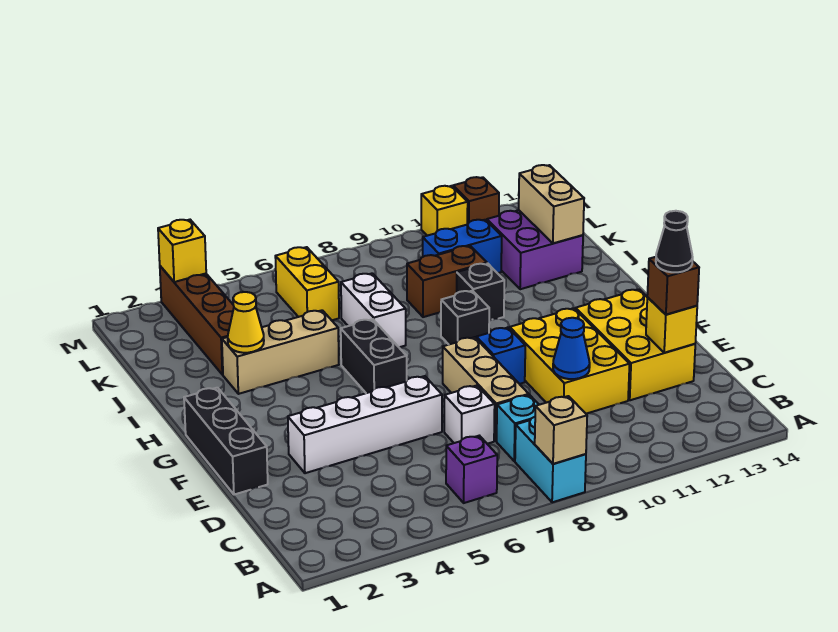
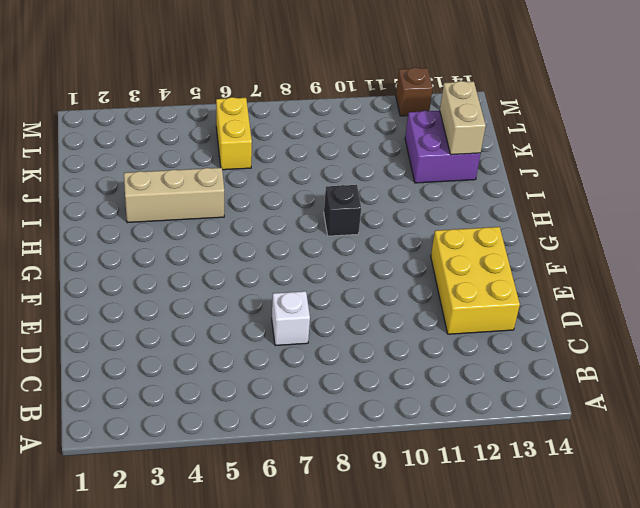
none -> cyan 1x2 brick [515,417,586,502]
none -> purple 1x1 brick [446,436,497,503]
none -> cyan 1x1 brick [497,395,539,461]
none -> tan 1x3 brick [443,337,529,441]

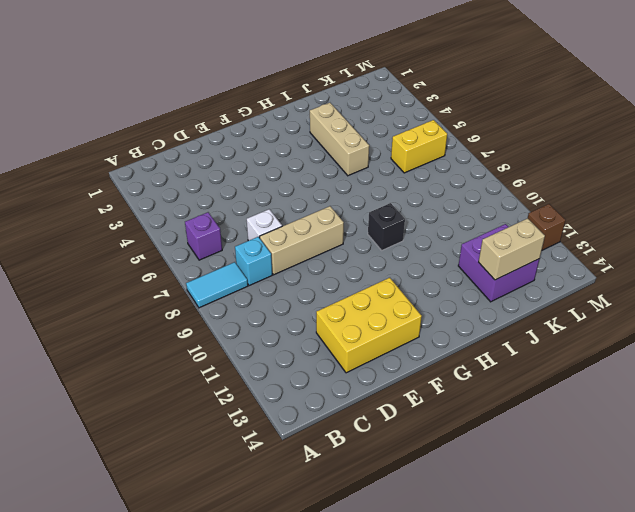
cyan 1x2 tile [186,262,248,308] -> cyan 1x2 brick [515,417,586,502]
none -> yellow 2x3 brick [510,308,630,414]
none -> black 1x3 brick [184,388,268,495]
none -> white 1x4 brick [288,376,442,473]
none -> blue 1x1 brick [476,328,525,384]

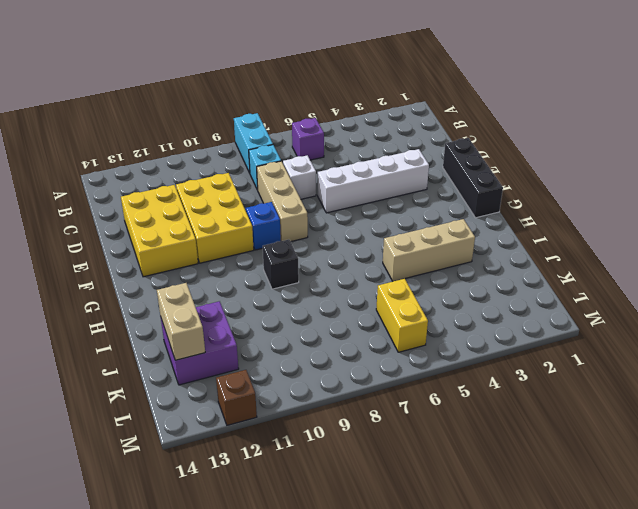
none -> black 1x2 brick [341,319,407,393]
none -> white 1x2 brick [341,273,406,347]
none -> black 1x1 brick [457,263,504,321]
none -> brown 1x4 brick [160,266,234,375]

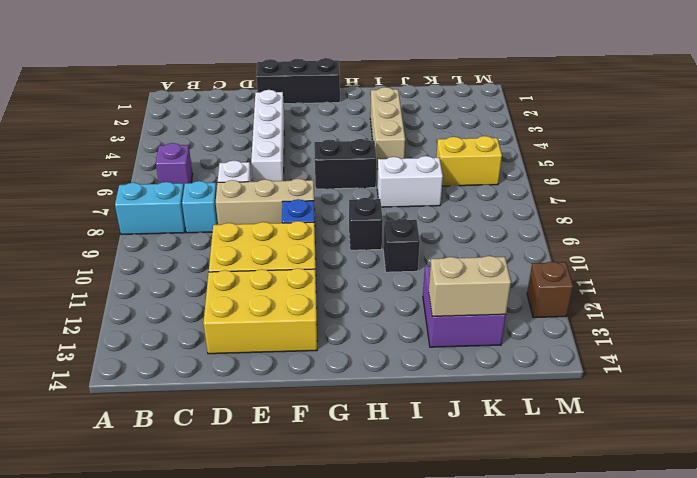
none -> brown 1x4 brick [160,266,234,375]
none -> brown 1x2 brick [407,246,487,317]
none -> blue 1x2 brick [423,220,502,273]
none -> yellow 1x1 brick [421,186,468,236]

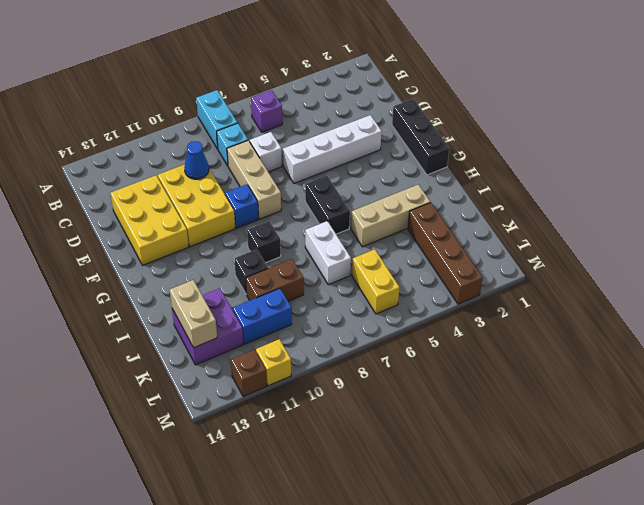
none -> tan 1x1 brick [535,396,587,464]
none -> yellow 1x1 brick [646,297,697,353]
none -> yellow 1x1 cone [228,292,264,353]
none -> yellow 1x1 brick [158,220,206,282]

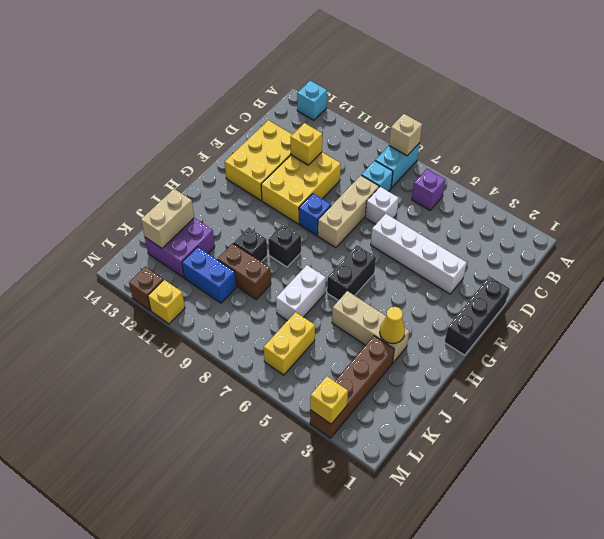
cyan 1x1 brick [297,81,327,120] -> none
yellow 1x1 brick [291,123,322,165] -> yellow 1x1 brick moved to [646,297,697,353]
none -> blue 1x1 cone [553,318,590,379]
none -> brown 1x1 brick [647,257,699,315]
none -> black 1x1 cone [656,211,693,272]

